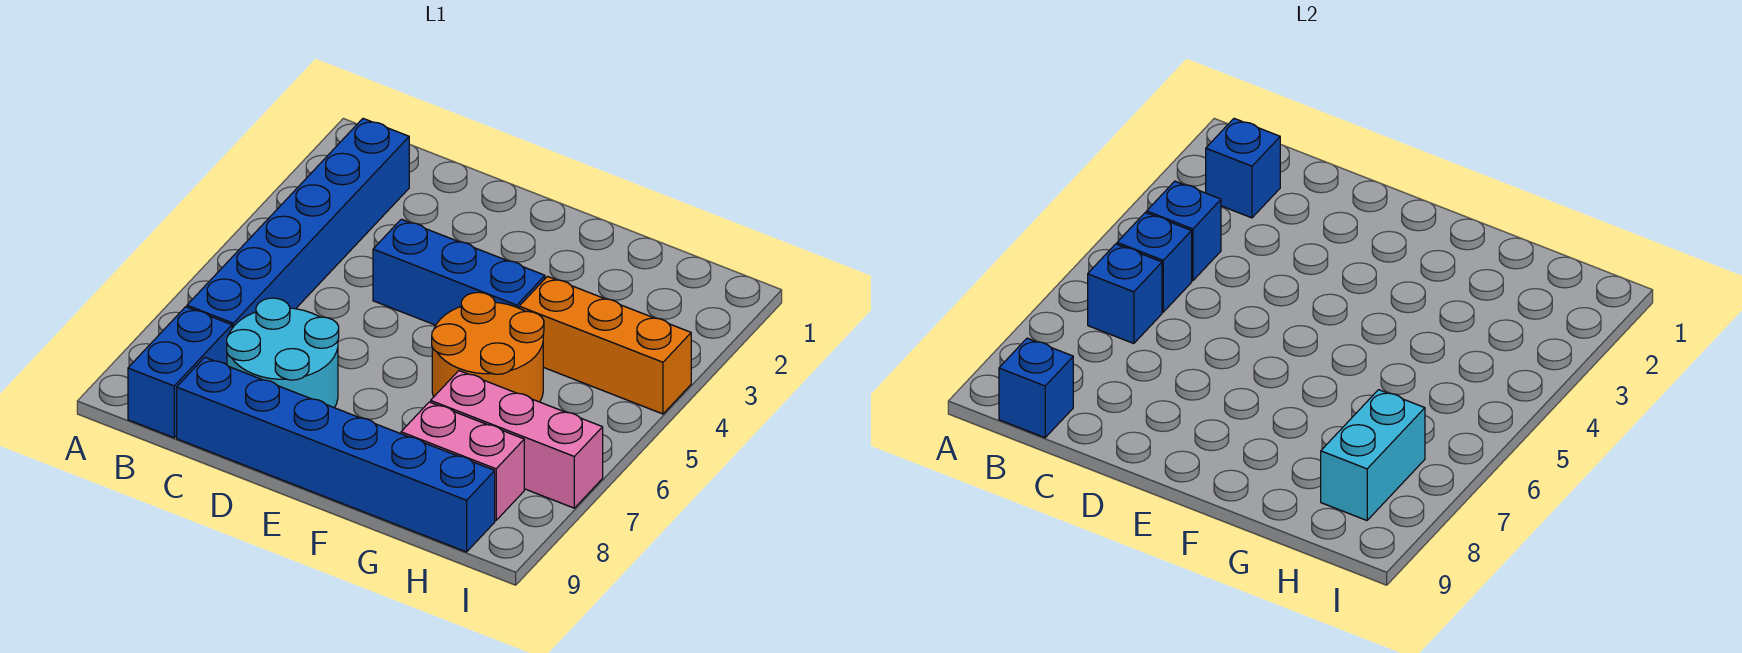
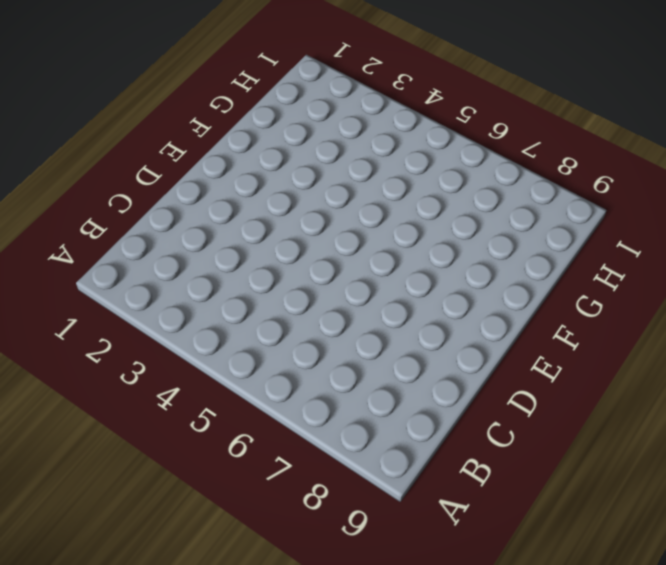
none -> blue 1x6 brick [187,119,409,328]
none -> blue 1x2 brick [128,307,232,438]
none -> cyan 2x2 round brick [227,298,339,408]

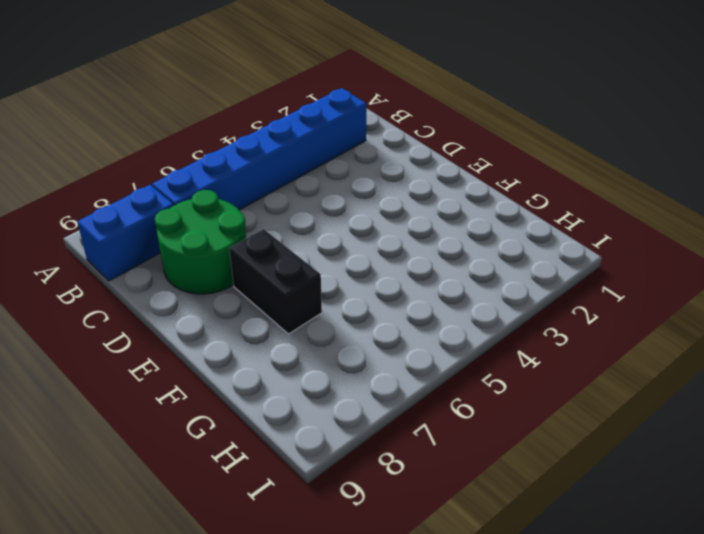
green 2x2 round brick [155,190,246,294] -> cyan 2x2 round brick [227,298,339,408]
black 1x2 brick [229,229,322,334] -> none
none -> blue 1x6 brick [177,357,495,552]
none -> blue 1x3 brick [373,219,545,325]
none -> orange 2x2 round brick [432,292,544,402]

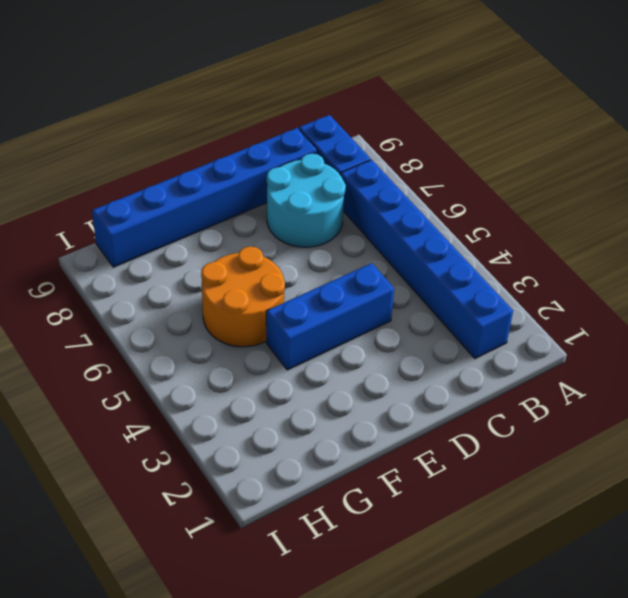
none -> orange 1x3 brick [519,276,691,414]
none -> pink 1x3 brick [431,371,603,508]
none -> pink 1x2 brick [401,402,524,520]

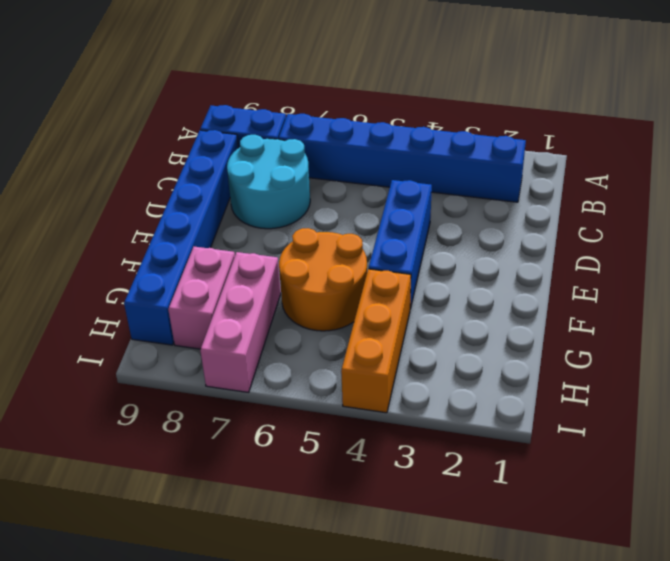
none -> blue 1x1 brick [1206,119,1280,218]
none -> blue 1x1 brick [1147,181,1221,281]
none -> blue 1x1 brick [1117,213,1192,312]

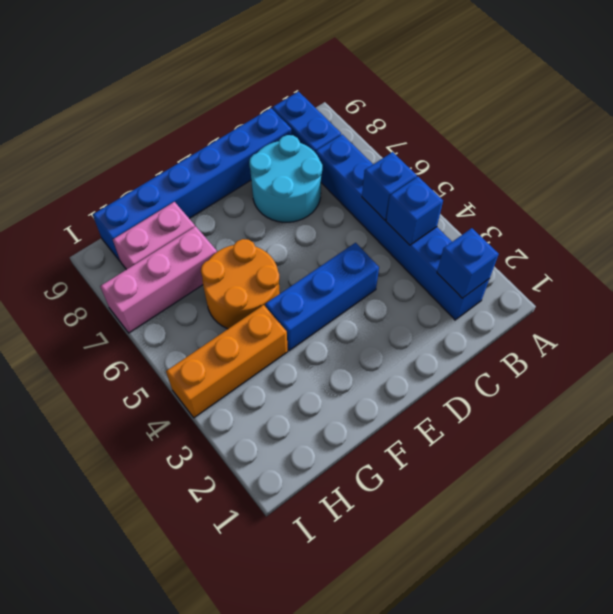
none -> blue 1x1 brick [1088,244,1162,344]
none -> blue 1x1 brick [999,338,1073,438]
none -> cyan 1x2 brick [1321,390,1425,520]

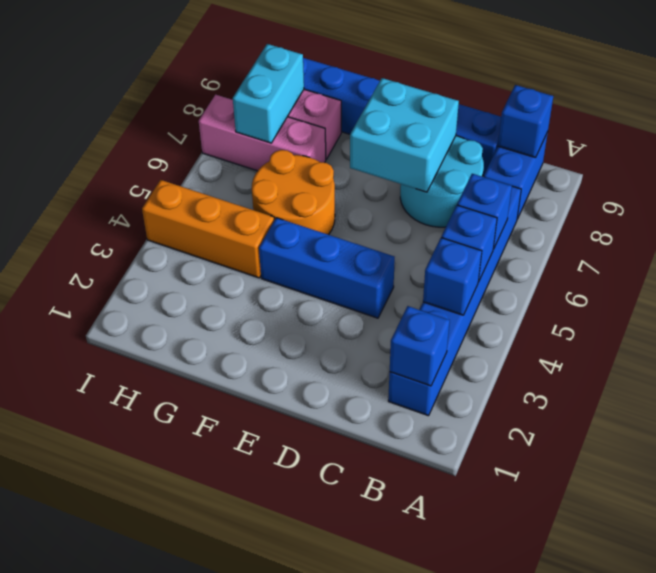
cyan 2x2 brick [350,78,459,192] -> none

